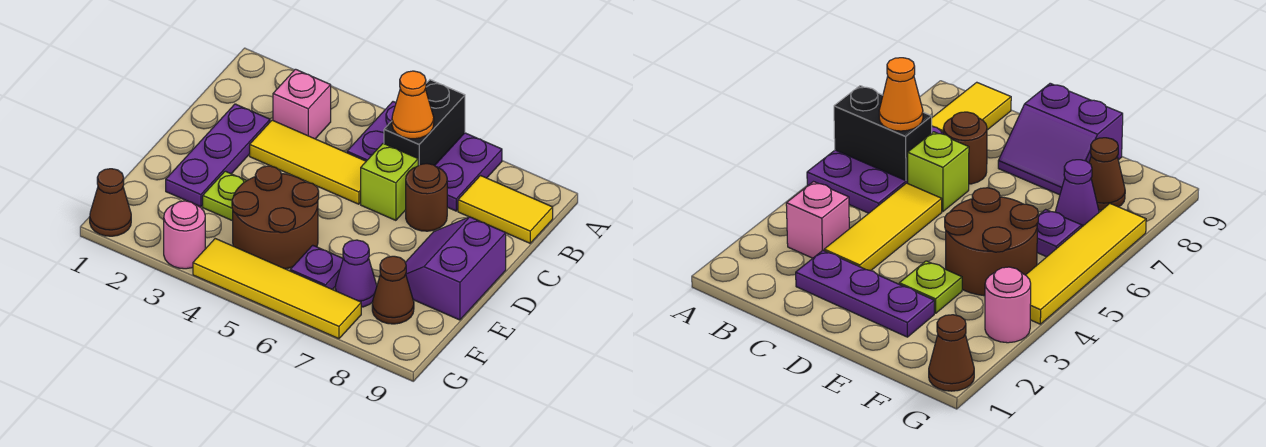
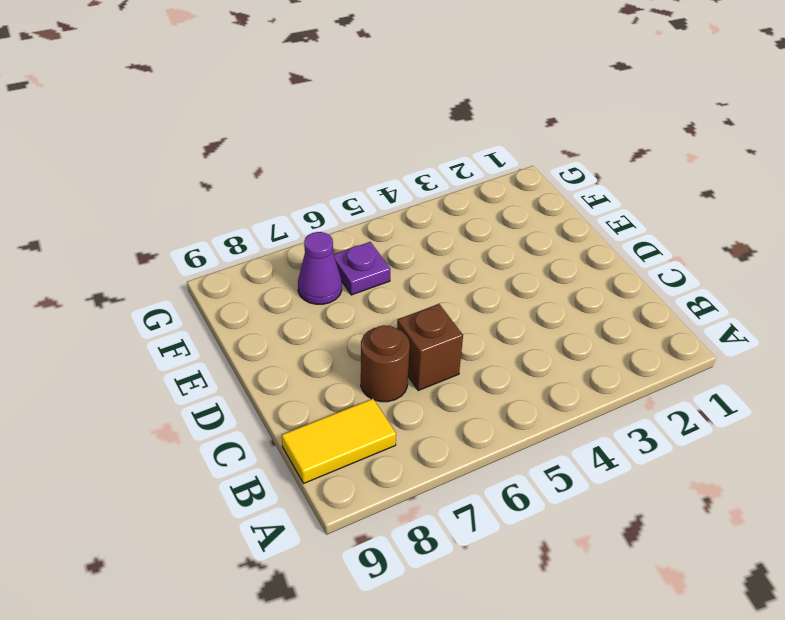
brown 1x1 brick [397,304,463,390] -> lime 1x1 brick [361,143,418,220]
none -> purple 2x3 plate [347,102,502,211]
none -> pink 1x1 brick [273,69,331,139]
none -> purple 1x3 plate [166,104,270,207]

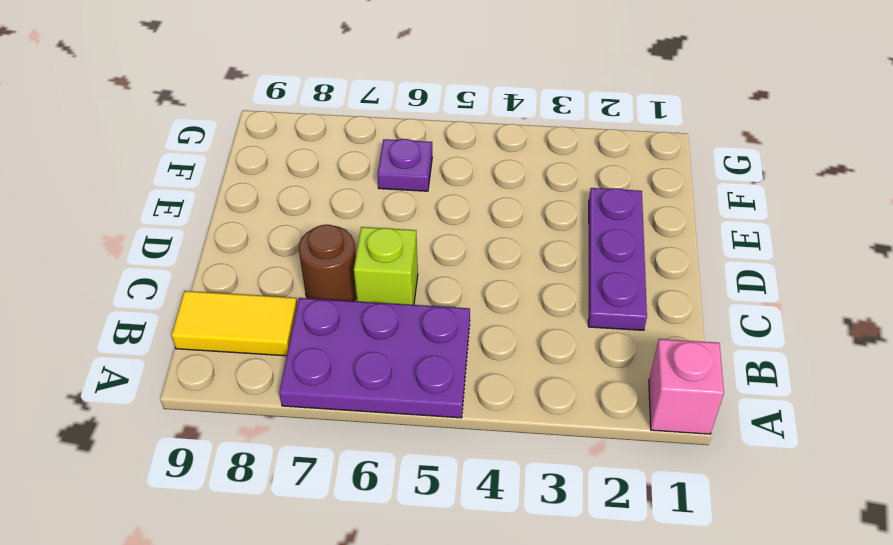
pink 1x1 brick [649,339,724,434] -> pink 1x1 brick moved to [273,69,331,139]
none -> yellow 1x3 tile [250,120,366,204]
none -> purple 2x2 slope [405,217,506,320]
none -> lime 1x1 plate [203,171,246,221]

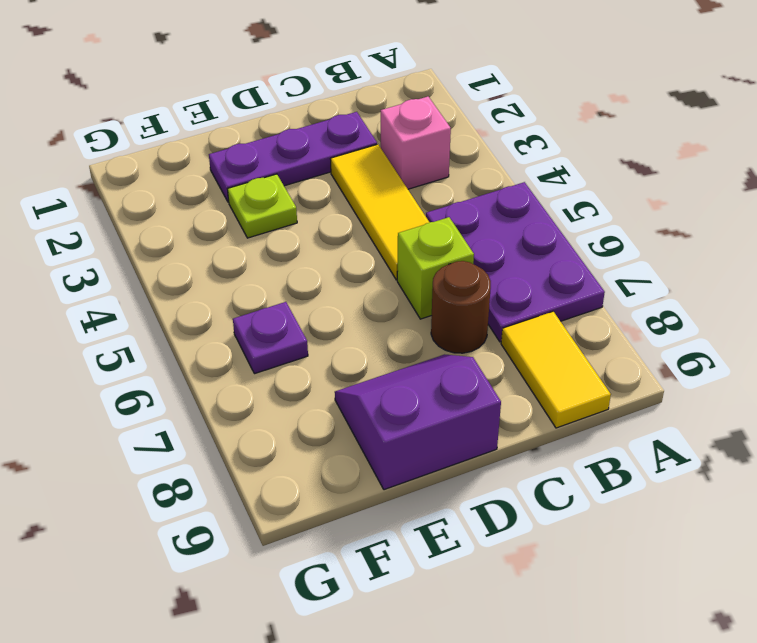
none -> brown 2x2 round brick [232,166,319,269]
none -> purple 1x1 cone [335,240,377,307]
none -> brown 1x1 cone [372,256,414,324]

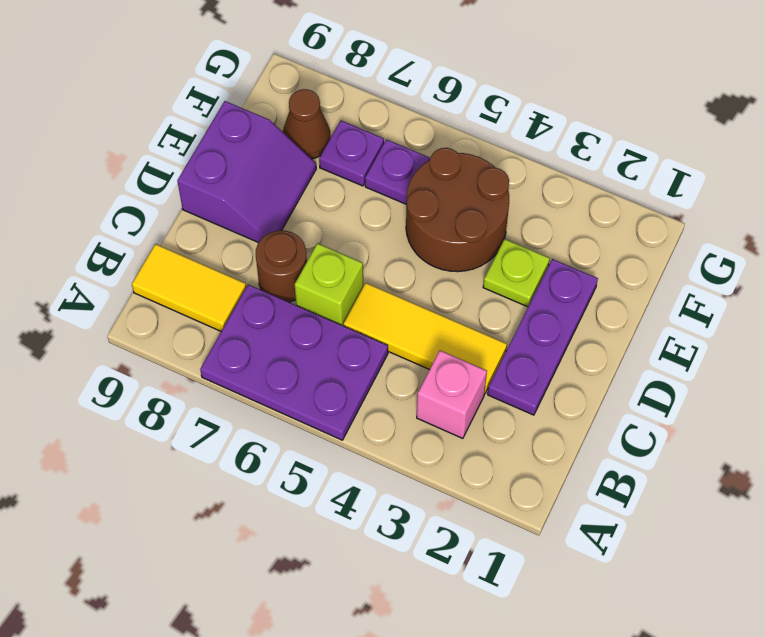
purple 1x1 plate [319,121,384,186] -> purple 1x1 cone [335,240,377,307]
none -> brown 1x1 cone [90,169,131,236]
none -> pink 1x1 round brick [164,201,205,269]
none -> yellow 1x4 tile [193,239,361,339]

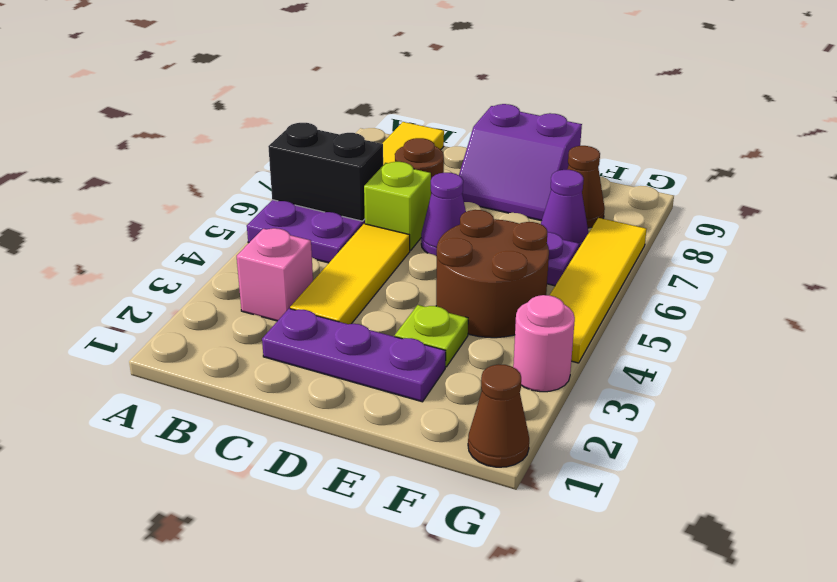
purple 1x1 cone [421,173,466,256] -> none
none -> orange 1x1 cone [392,71,434,139]

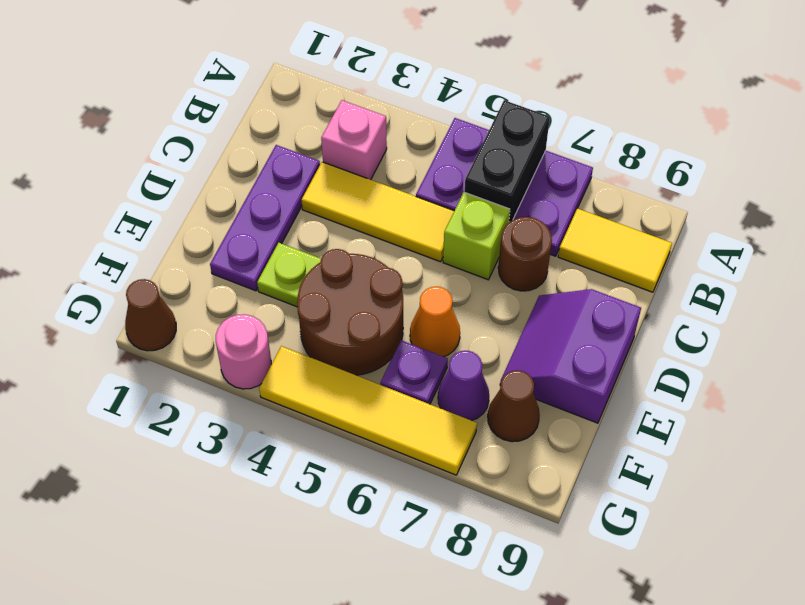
orange 1x1 cone [410,287,460,357] -> orange 1x1 cone moved to [392,71,434,139]

